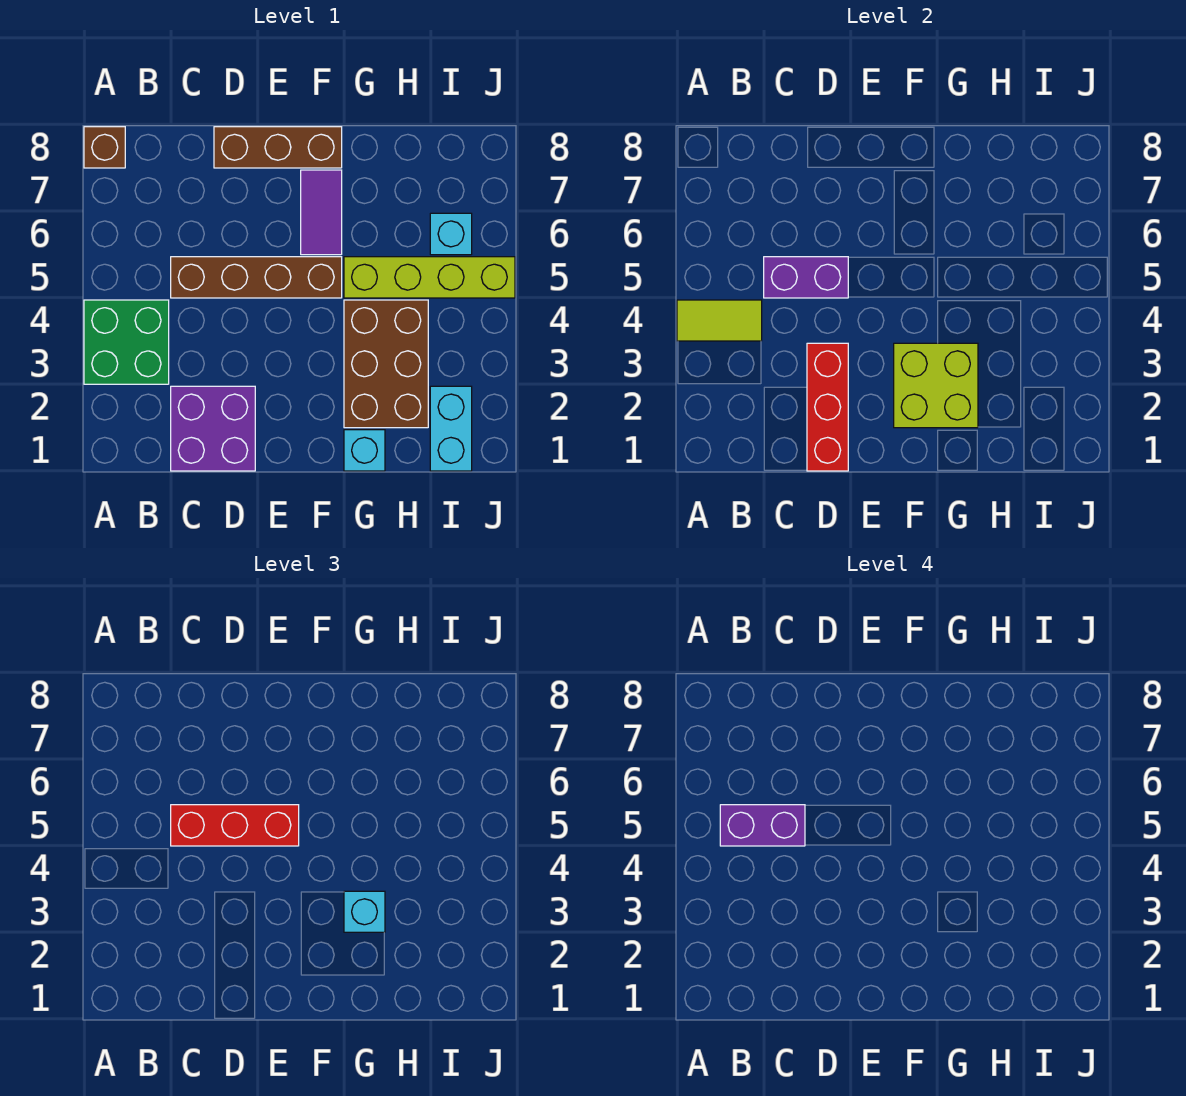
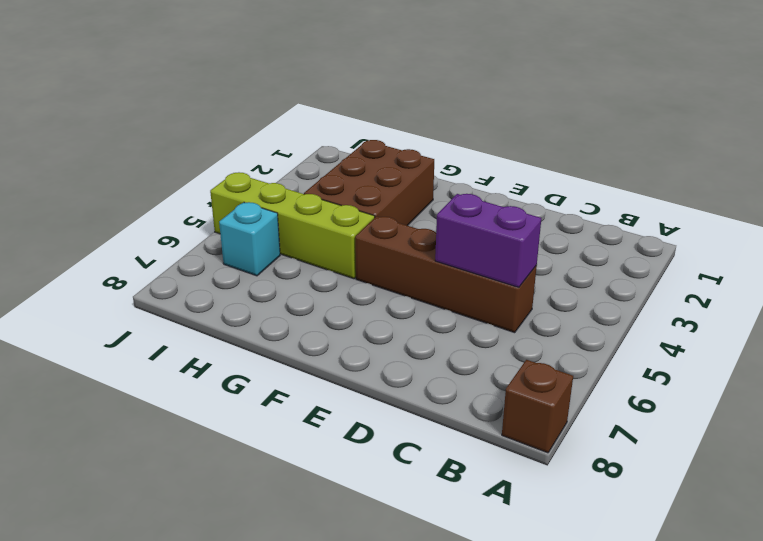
none -> green 2x2 brick [84,300,169,384]
none -> purple 2x2 brick [171,386,255,471]
none -> brown 1x3 brick [214,127,342,168]

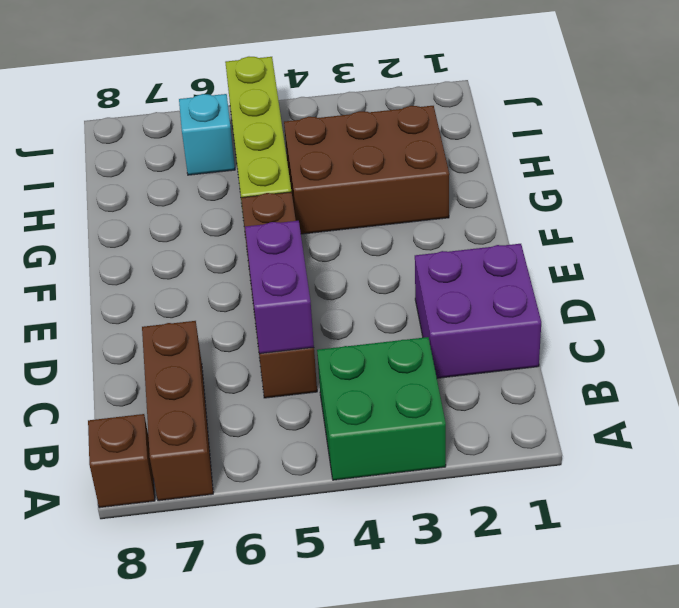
brown 1x3 brick [142,321,213,501] -> brown 1x3 brick moved to [214,127,342,168]
none -> purple 1x2 tile [301,170,342,255]
none -> cyan 1x1 brick [344,430,385,471]
none -> cyan 1x2 brick [430,386,472,471]

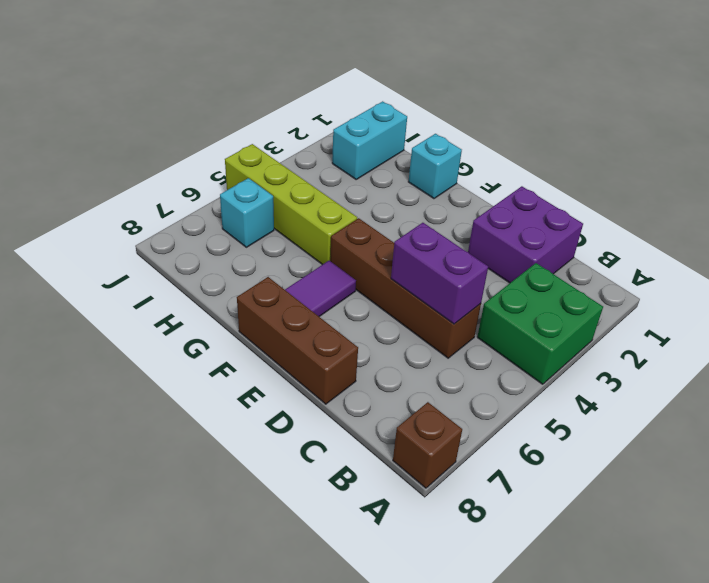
none -> brown 2x3 brick [344,300,428,428]
none -> lime 1x2 tile [677,300,762,341]
none -> red 1x3 brick [807,343,848,471]

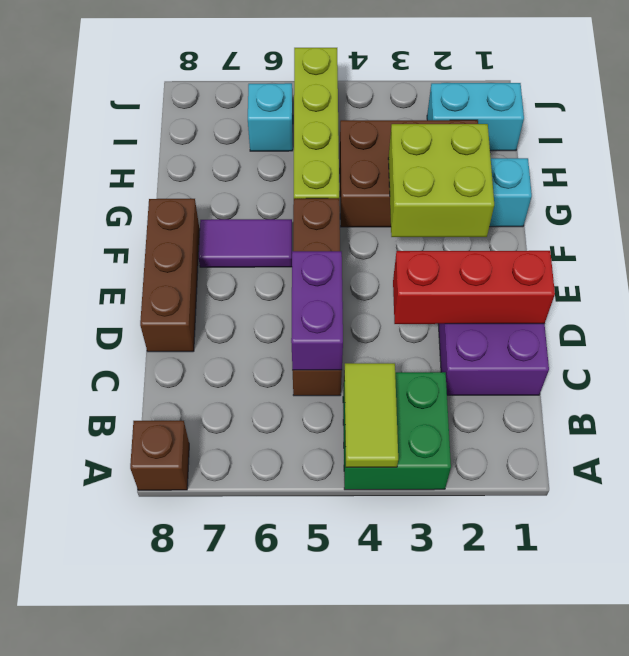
none -> red 1x3 brick [171,805,299,846]
none -> cyan 1x1 brick [344,891,385,932]
none -> purple 1x2 brick [720,805,805,846]

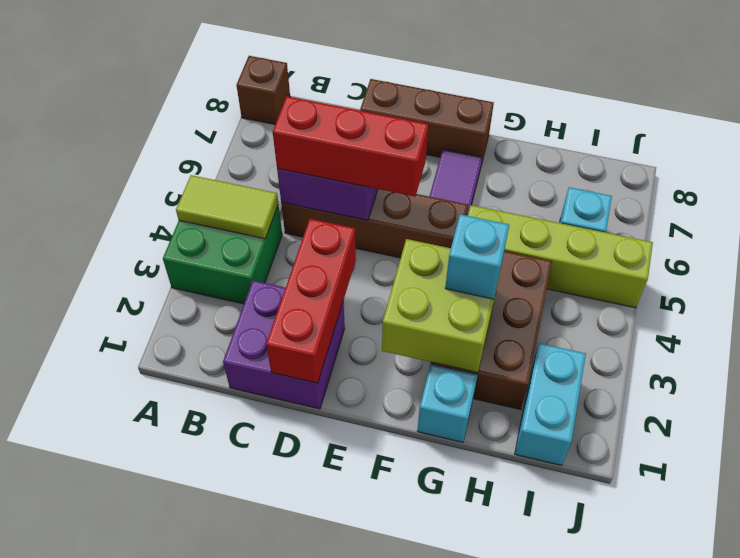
none -> purple 1x2 brick [720,805,805,846]

